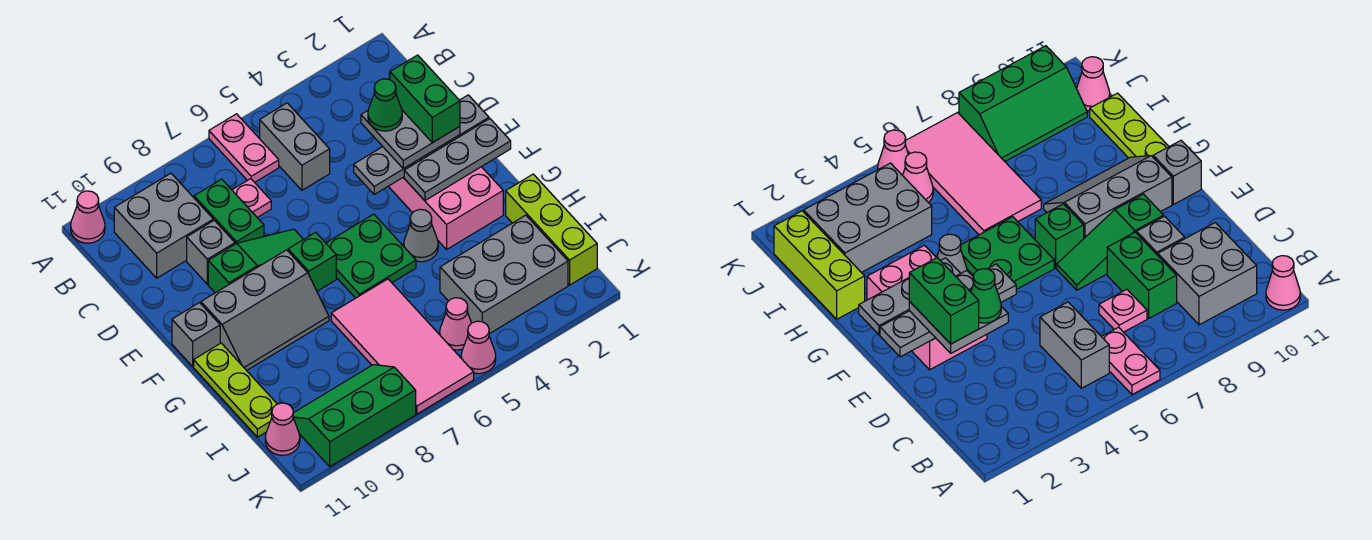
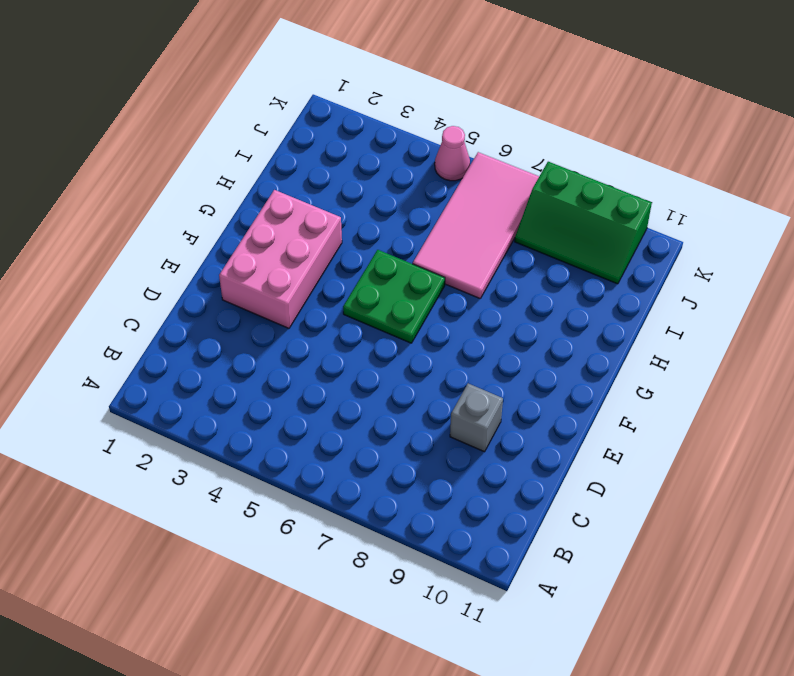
none -> pink 1x2 plate [209,114,279,182]
none -> pink 1x1 cone [71,191,105,243]
none -> grey 1x2 brick [260,103,330,190]

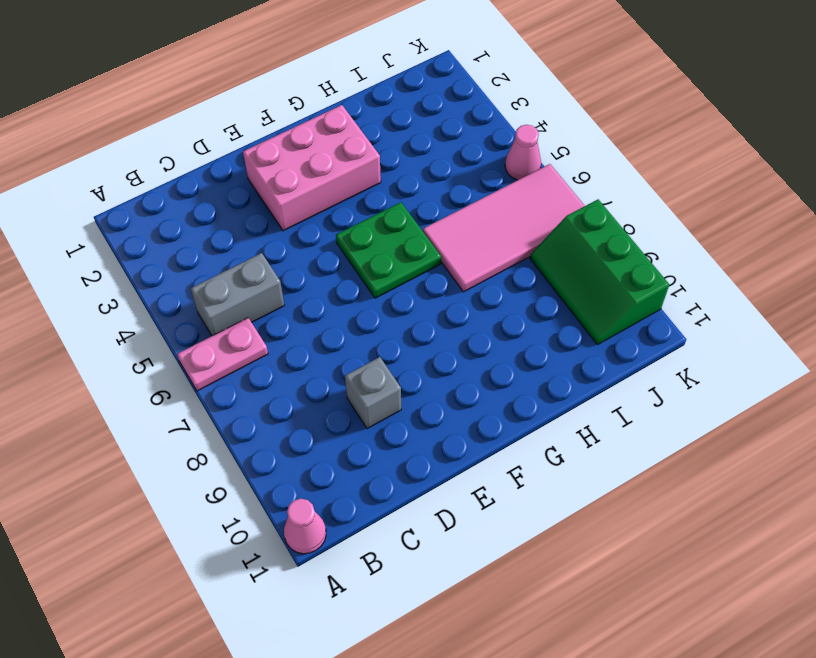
none -> grey 2x2 brick [114,173,213,278]
none -> pink 1x1 plate [232,179,271,217]
none -> green 1x2 brick [194,179,264,244]

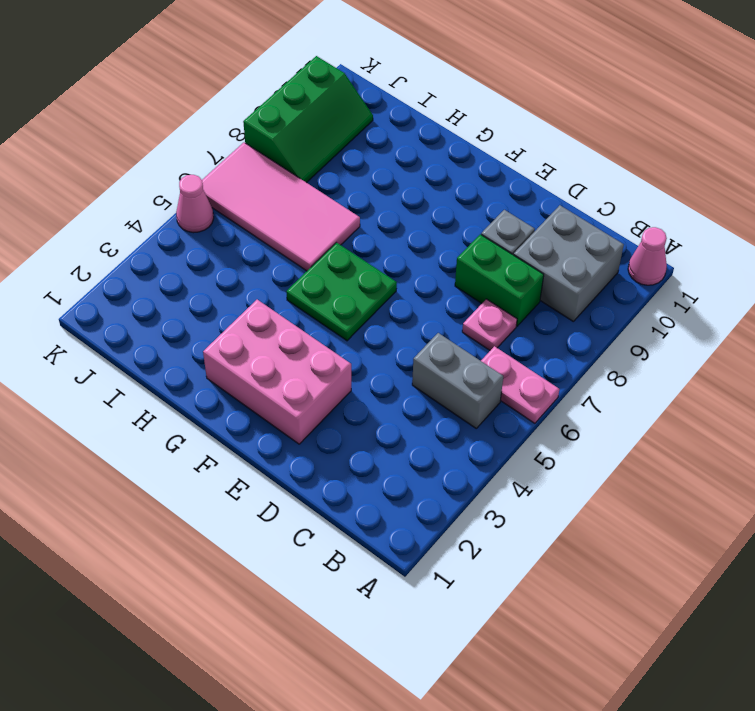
none -> green 1x3 slope [208,229,303,293]
none -> green 1x1 brick [288,232,336,291]
none -> grey 2x3 slope [201,250,329,370]

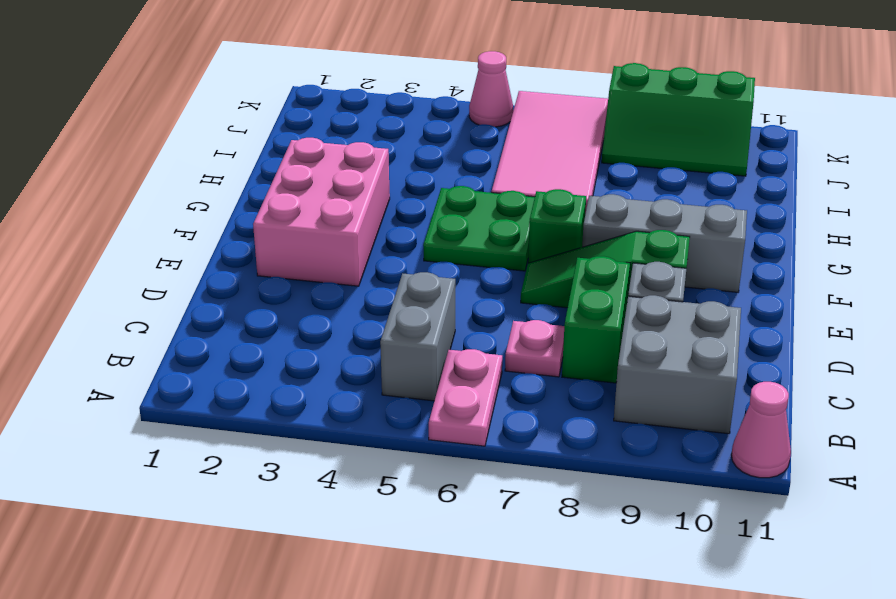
none -> grey 1x1 brick [172,303,220,366]
none -> grey 1x1 cone [404,209,438,262]
none -> lime 1x3 plate [194,343,277,437]

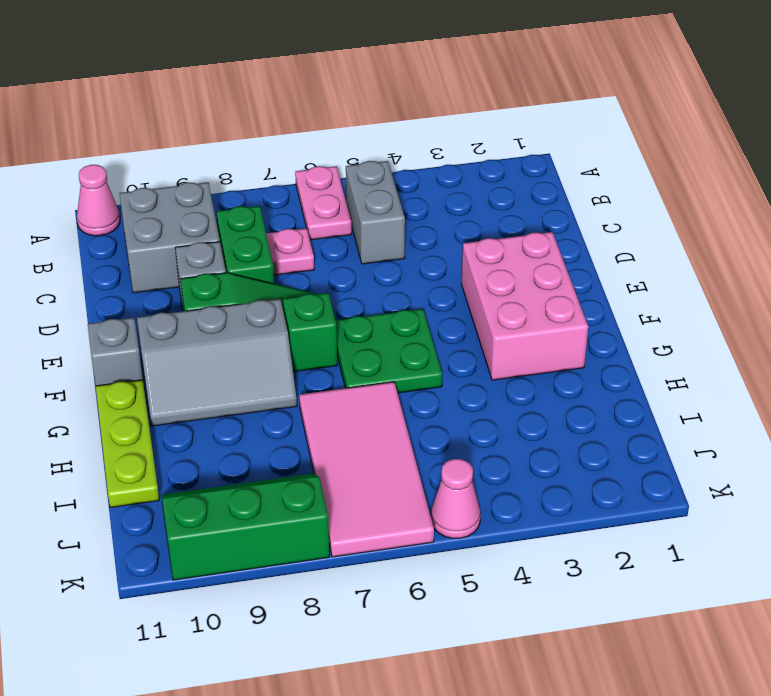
none -> grey 1x1 cone [404,209,438,262]
none -> lime 1x3 brick [506,174,597,285]
none -> grey 2x3 brick [440,215,568,334]

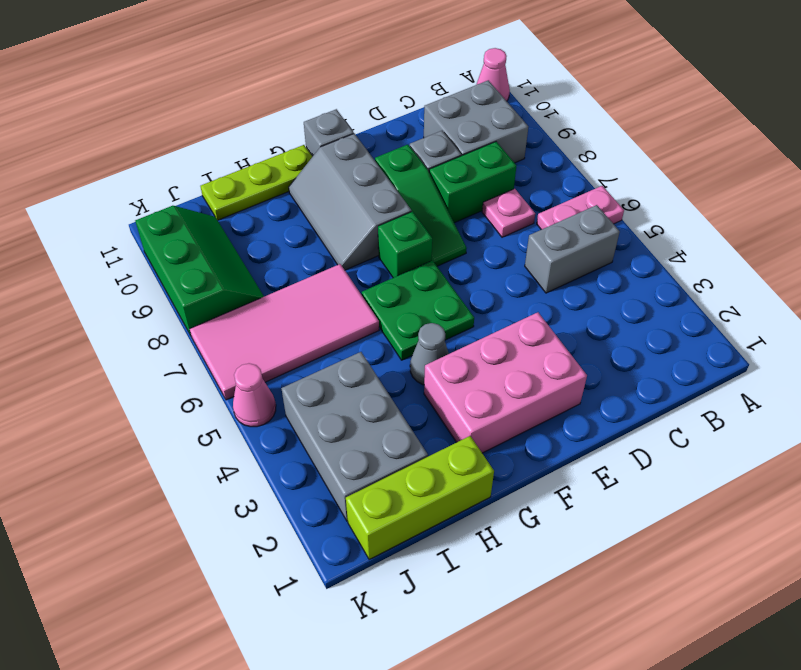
none -> pink 1x1 cone [440,298,471,350]
none -> pink 1x1 cone [265,403,300,455]
none -> grey 1x4 plate [354,95,489,194]

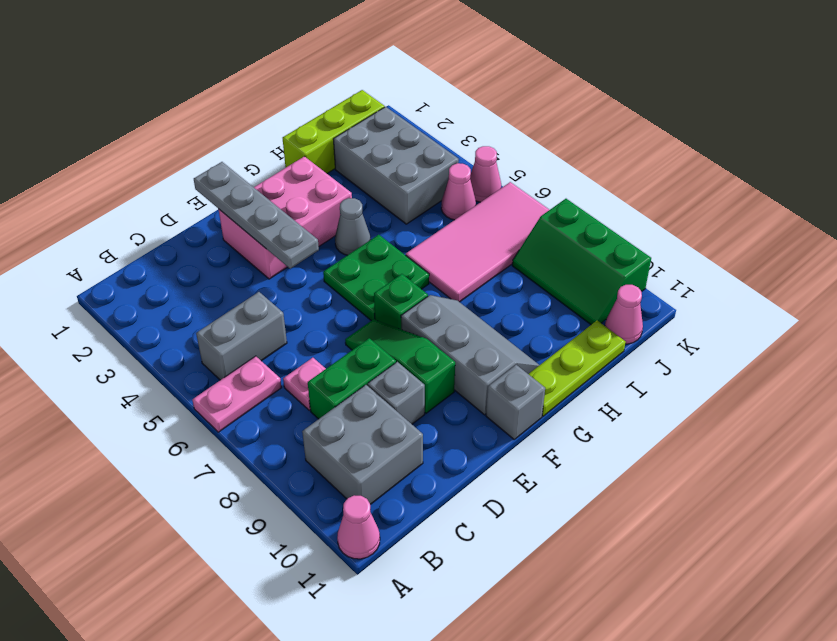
none -> grey 1x3 plate [404,119,511,200]
none -> grey 2x2 plate [361,110,460,169]
none -> green 1x2 brick [390,55,460,143]

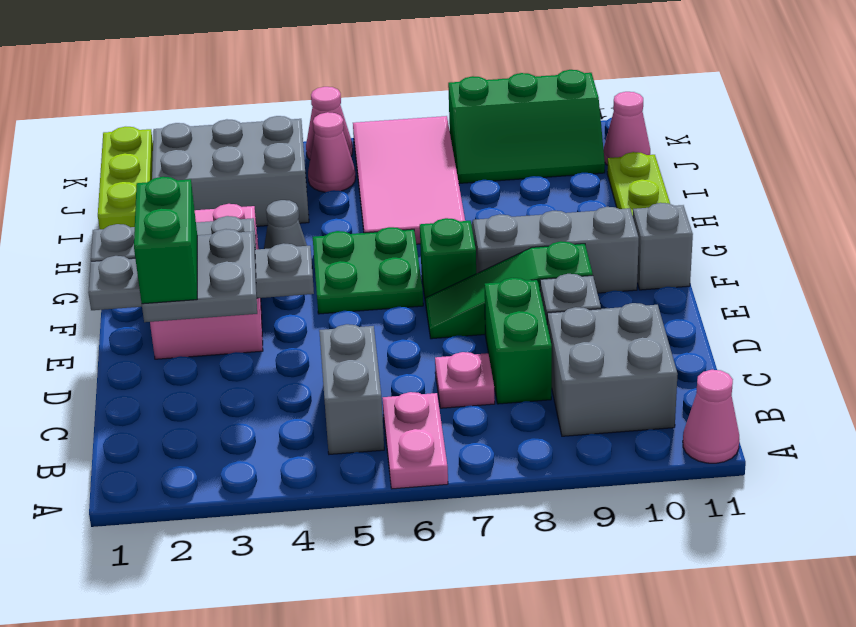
none -> green 1x1 cone [368,79,402,131]

